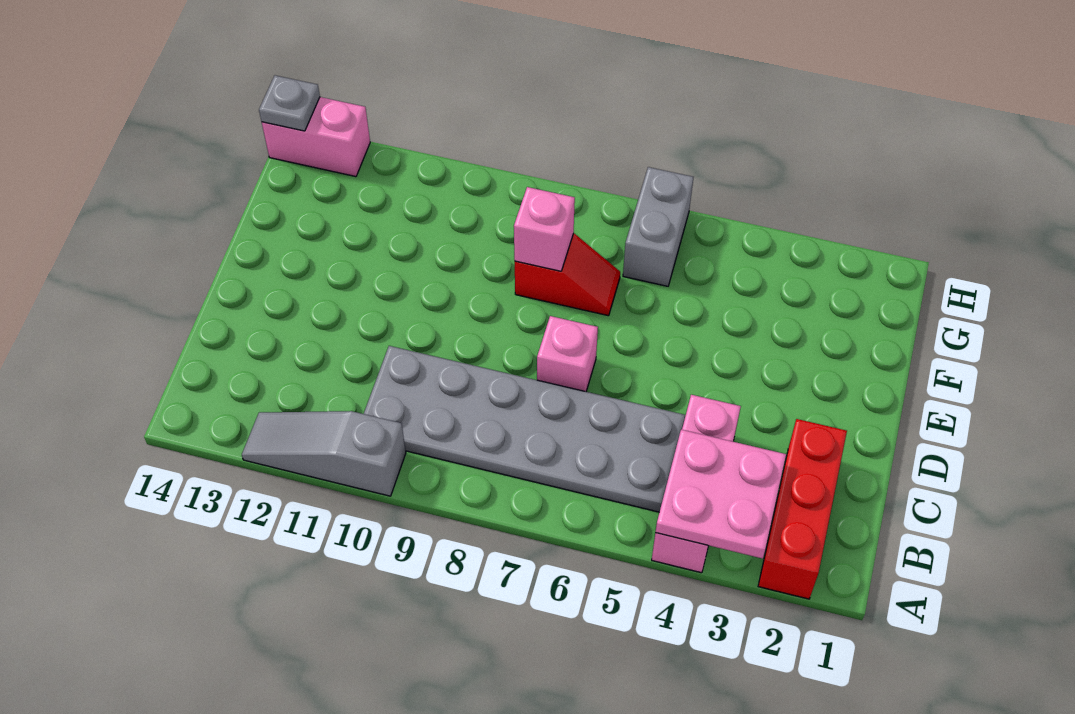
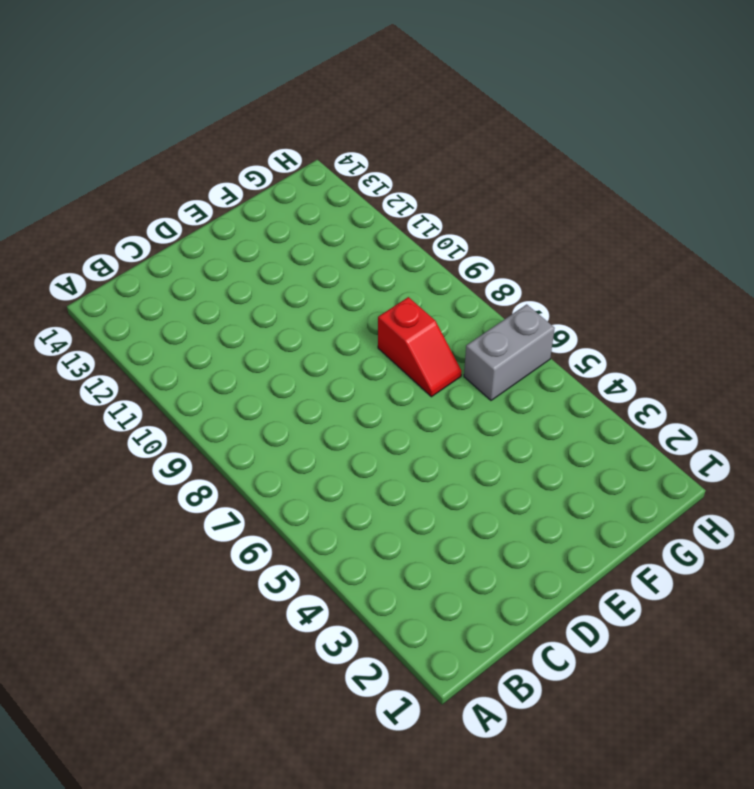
none -> red 1x3 brick [758,419,847,599]
none -> pink 1x3 brick [652,395,741,573]

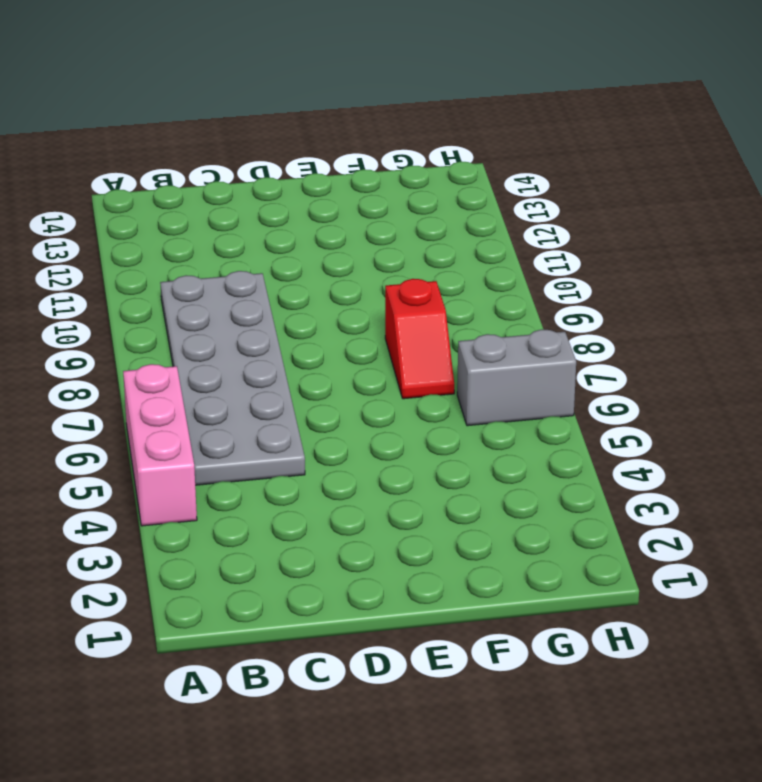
pink 1x3 brick [123,364,197,526] -> pink 1x3 brick turned to [652,395,741,573]
none -> red 1x3 brick [758,419,847,599]
none -> grey 1x3 slope [242,411,406,496]

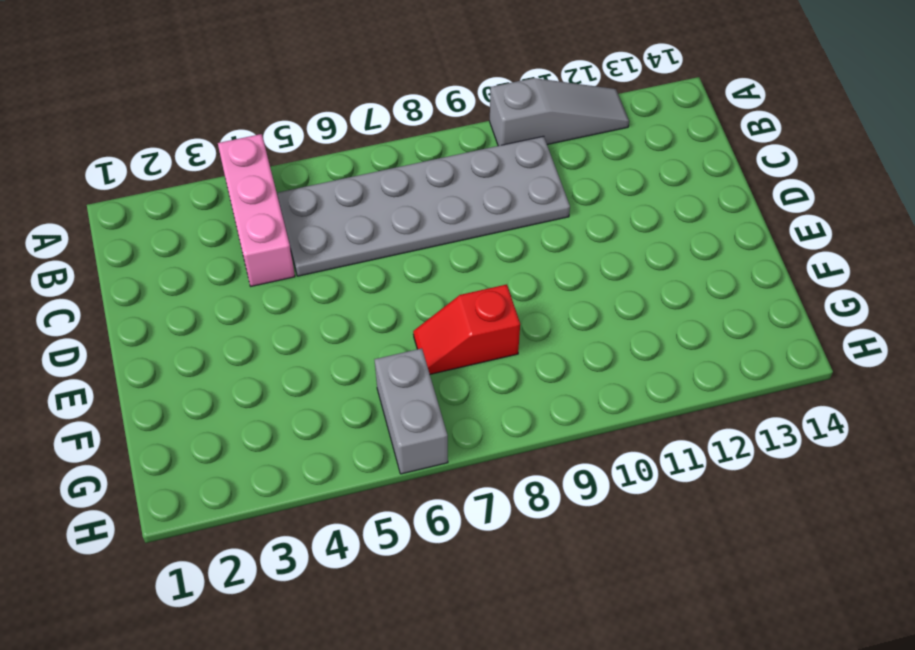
none -> red 1x3 brick [758,419,847,599]
none -> pink 1x1 brick [537,316,598,392]

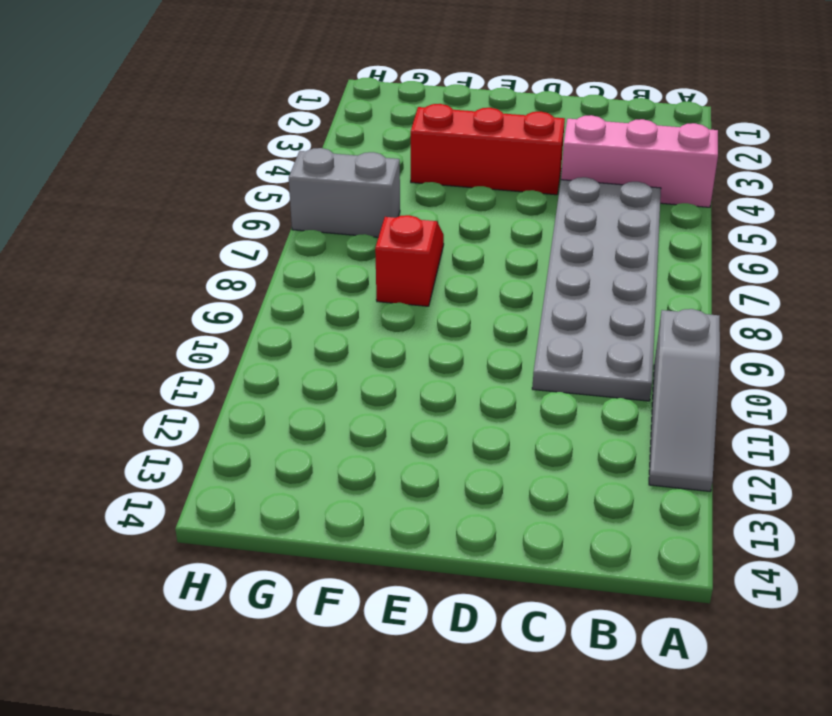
red 1x3 brick [411,104,565,195] -> red 1x3 brick moved to [758,419,847,599]
none -> pink 1x1 brick [537,316,598,392]
none -> pink 1x2 brick [262,97,370,177]

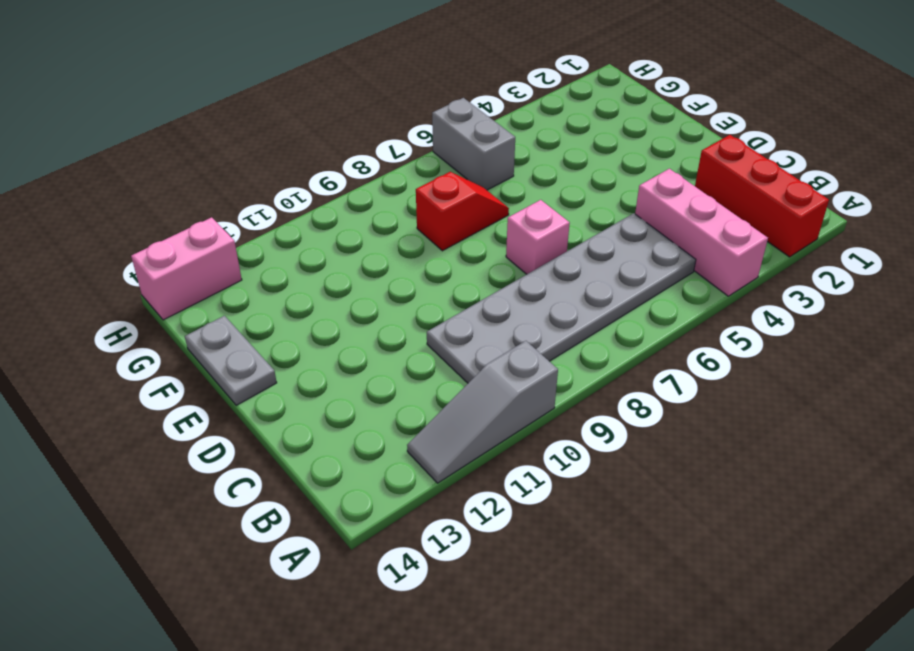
grey 1x2 plate [185,316,277,405] -> none
none -> pink 2x2 plate [655,429,786,559]
none -> pink 1x1 brick [514,187,575,271]

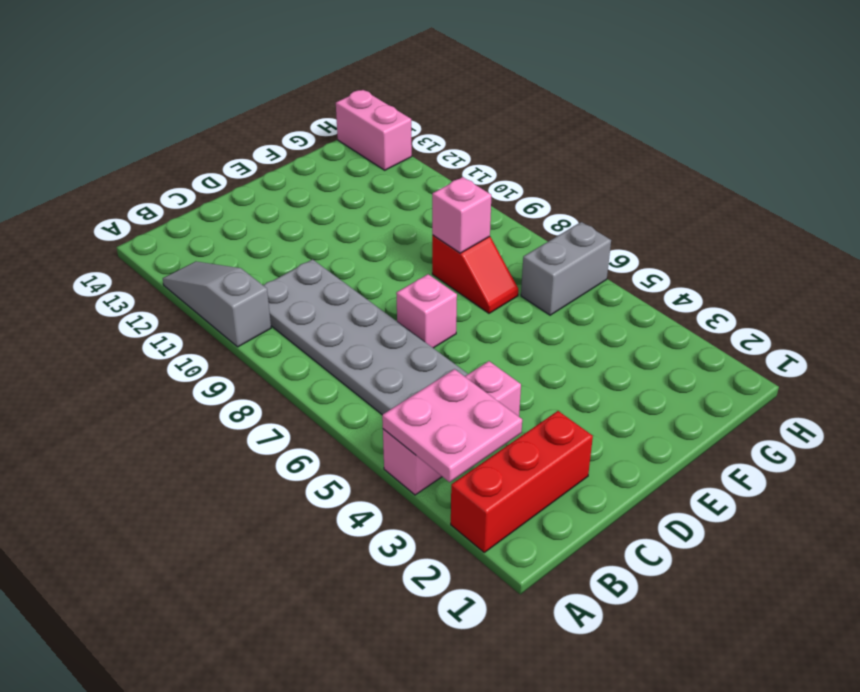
none -> grey 1x1 plate [259,75,320,131]

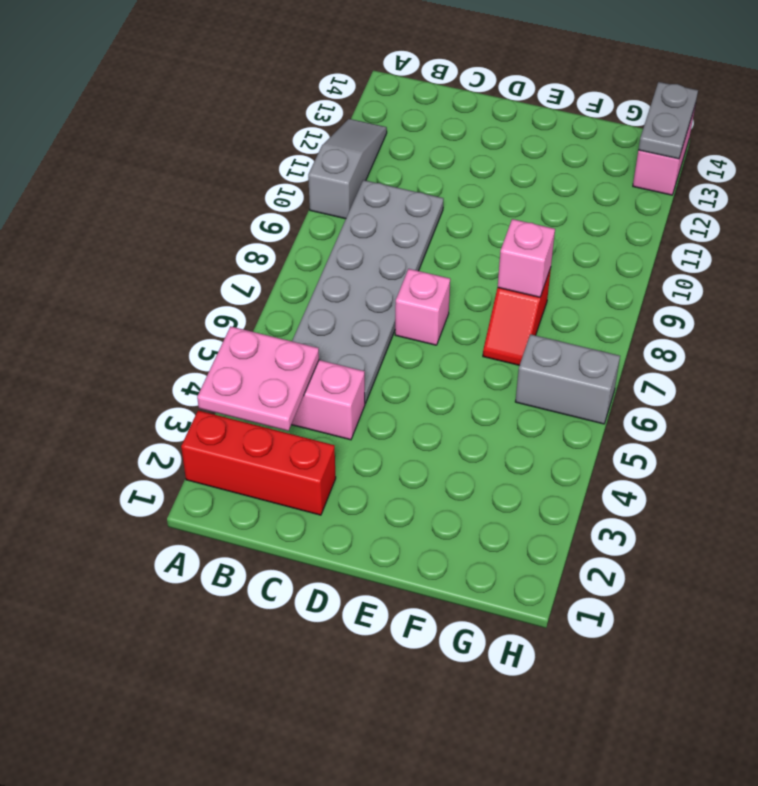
grey 1x2 plate [638,82,698,159] -> grey 1x1 plate [259,75,320,131]

